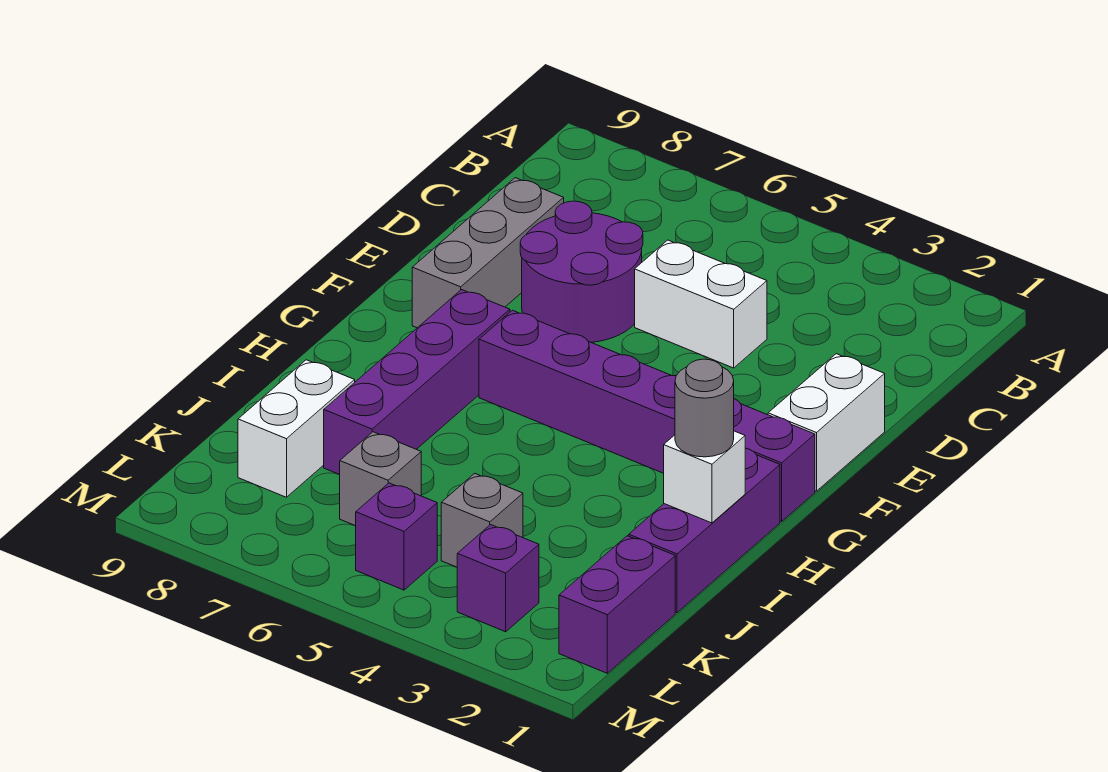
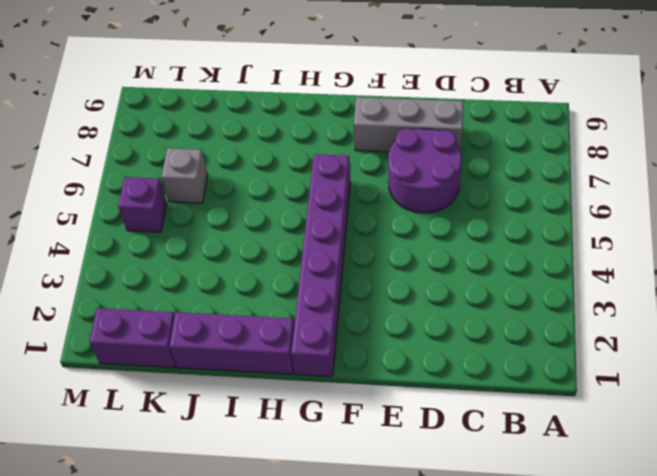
none -> white 1x2 brick [635,240,767,368]
none -> white 1x2 brick [768,354,885,491]
none -> purple 1x4 brick [324,290,510,475]

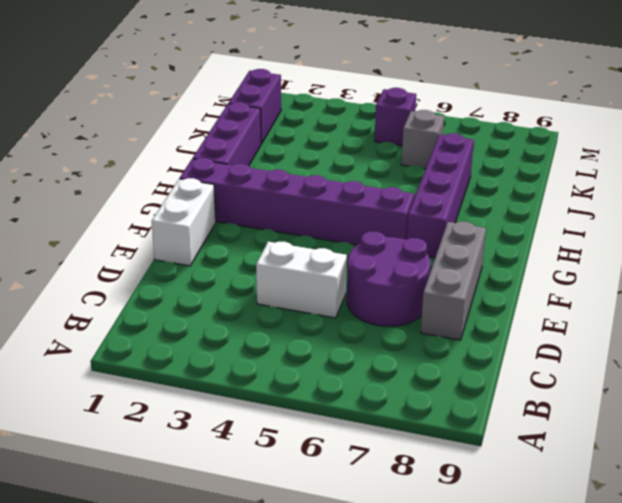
none -> white 1x2 brick [238,360,355,497]
none -> grey 1x1 brick [441,473,523,567]
none -> purple 1x1 brick [457,525,539,632]

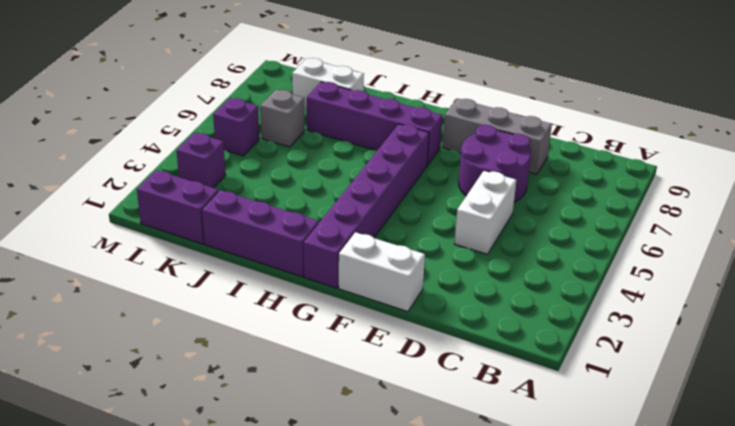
none -> grey 1x1 brick [441,473,523,567]
none -> white 1x1 brick [664,431,745,523]
none -> grey 1x1 round brick [675,359,734,457]

